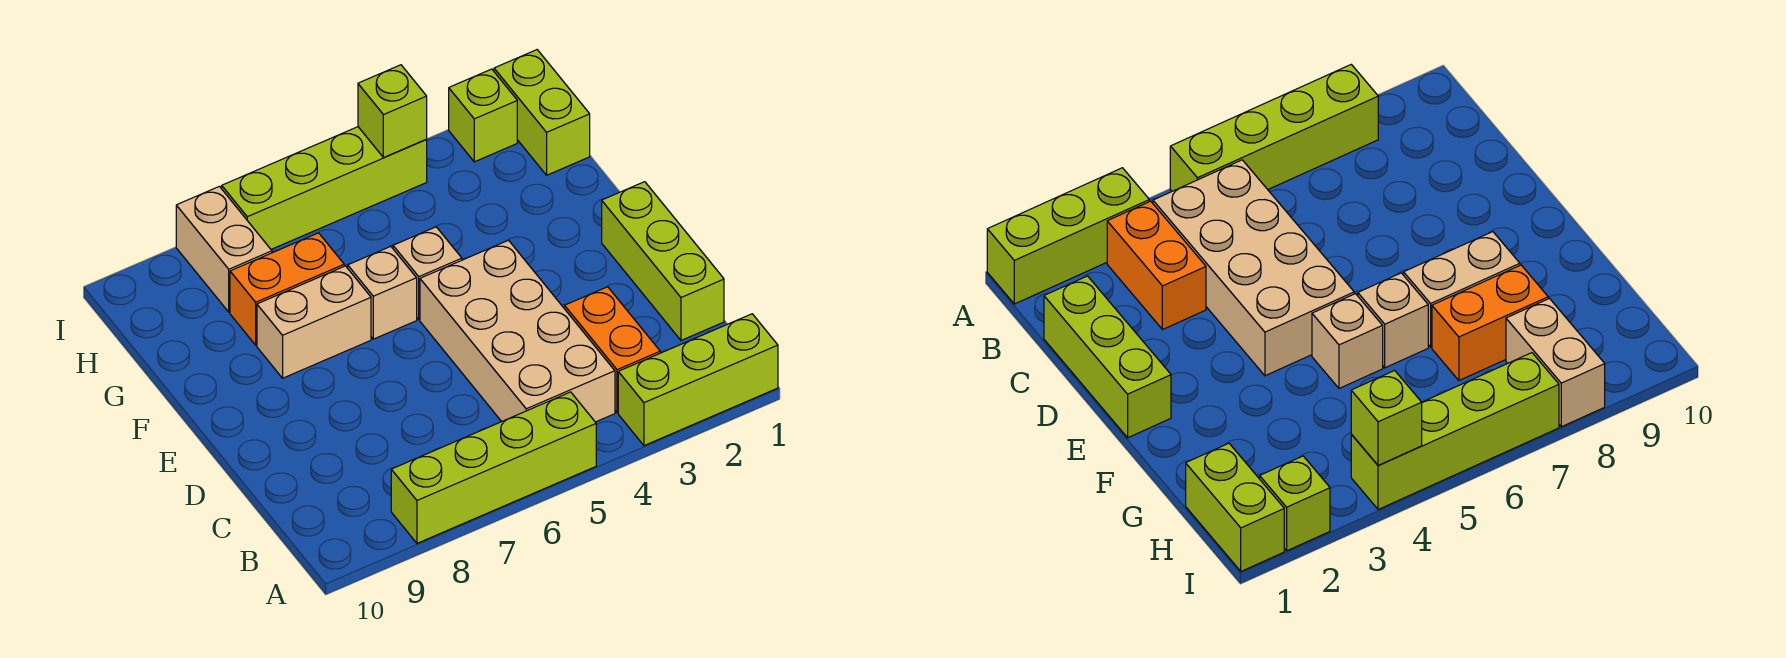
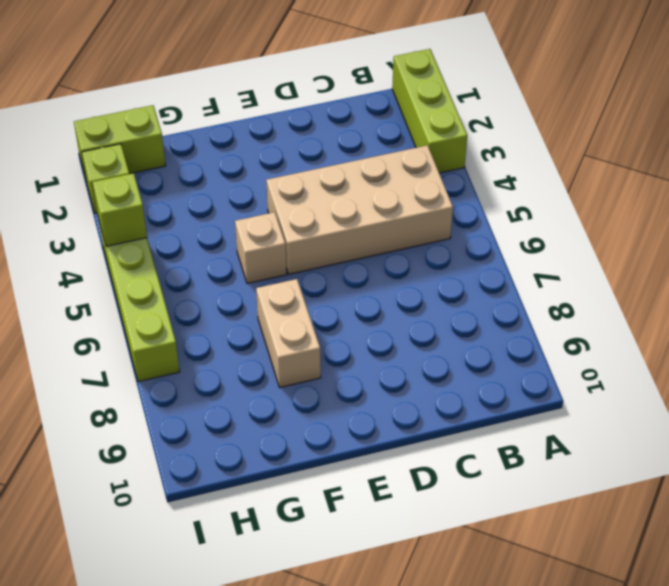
none -> lime 1x4 brick [391,392,596,543]
none -> orange 1x2 brick [565,287,660,413]
none -> lime 1x3 brick [602,182,724,340]

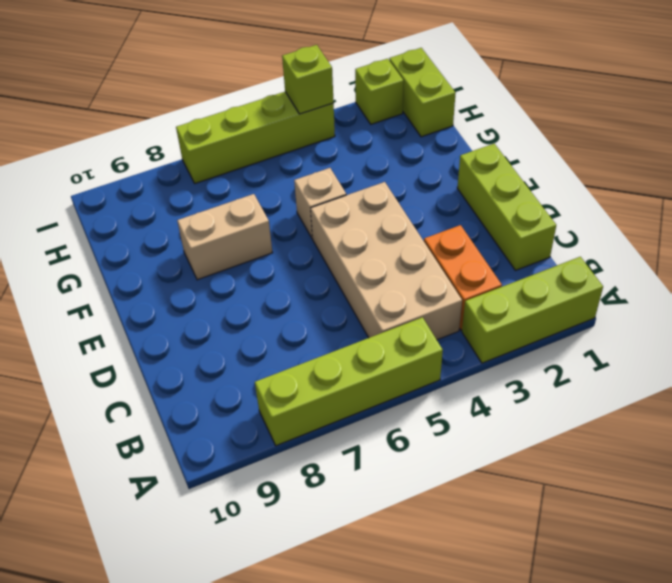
none -> tan 1x1 brick [348,246,417,339]
none -> orange 1x2 brick [230,233,344,345]
none -> tan 1x2 brick [176,186,272,312]

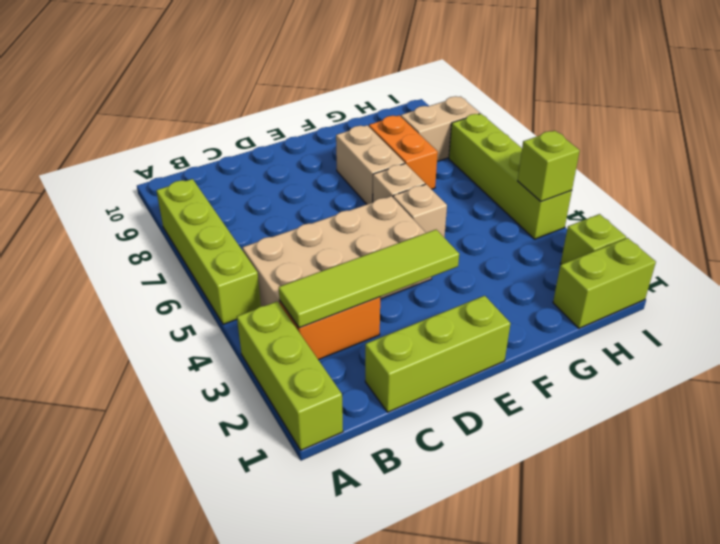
lime 1x4 tile [279,230,459,328] -> none

